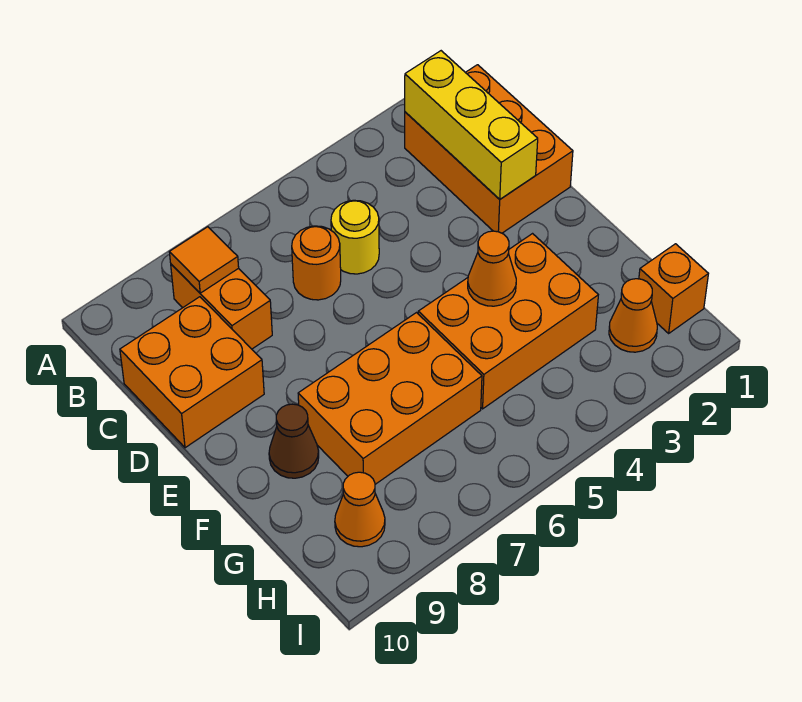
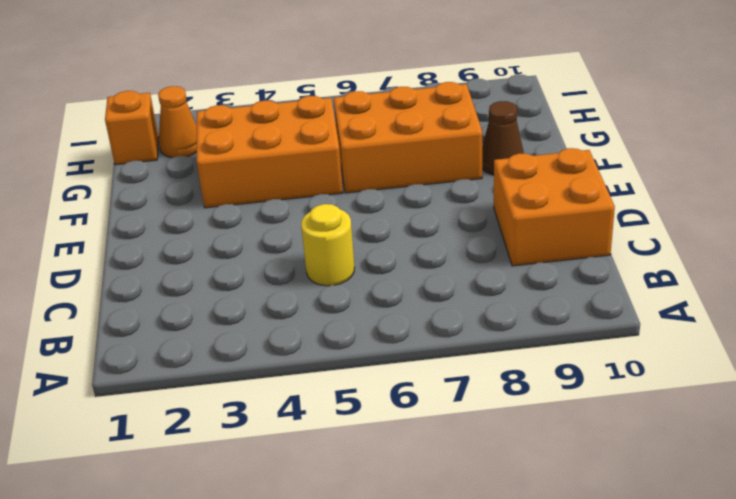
none -> orange 2x3 brick [405,65,573,233]
none -> orange 1x2 brick [171,264,272,349]
none -> orange 1x1 round brick [292,226,341,300]

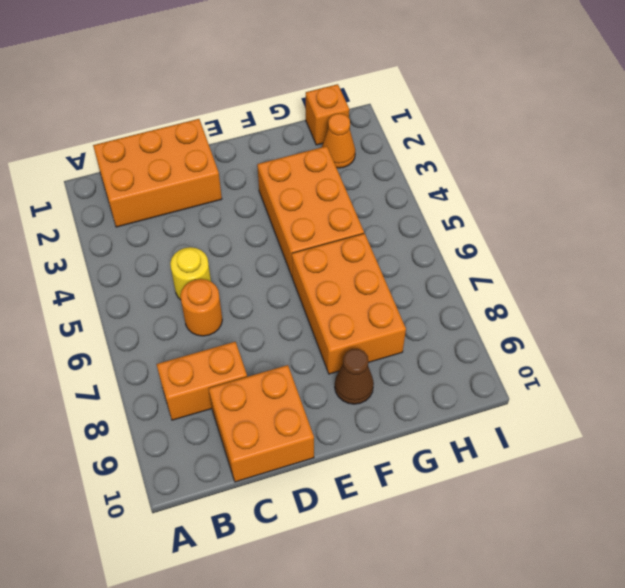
none -> orange 1x1 cone [335,472,385,547]
none -> yellow 1x3 brick [405,51,538,199]
none -> orange 1x1 tile [169,227,239,293]

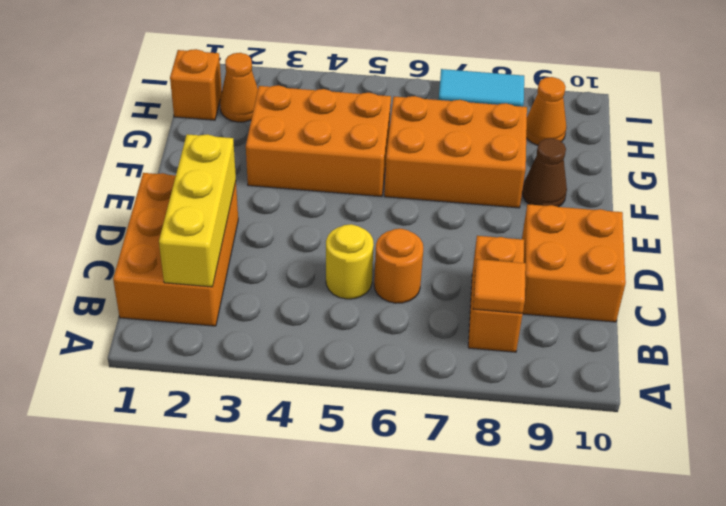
cyan 1x2 tile [439,69,524,107] -> none
none -> orange 1x1 cone [468,231,516,306]

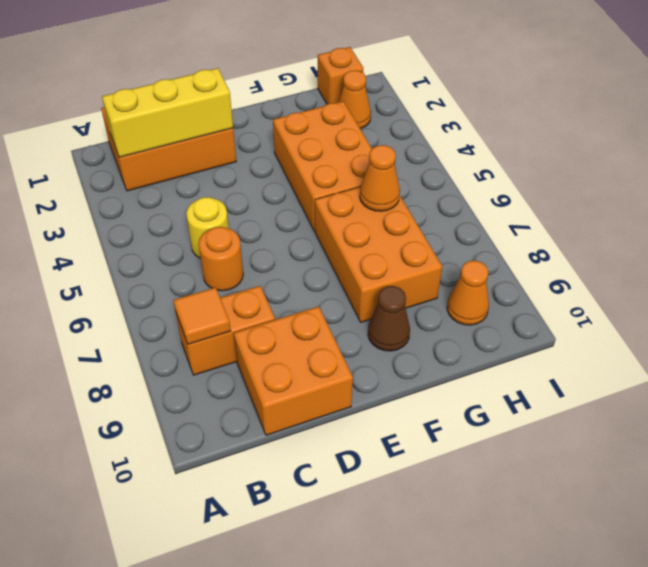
orange 1x1 cone [360,145,400,211] -> orange 1x1 cone moved to [468,231,516,306]

